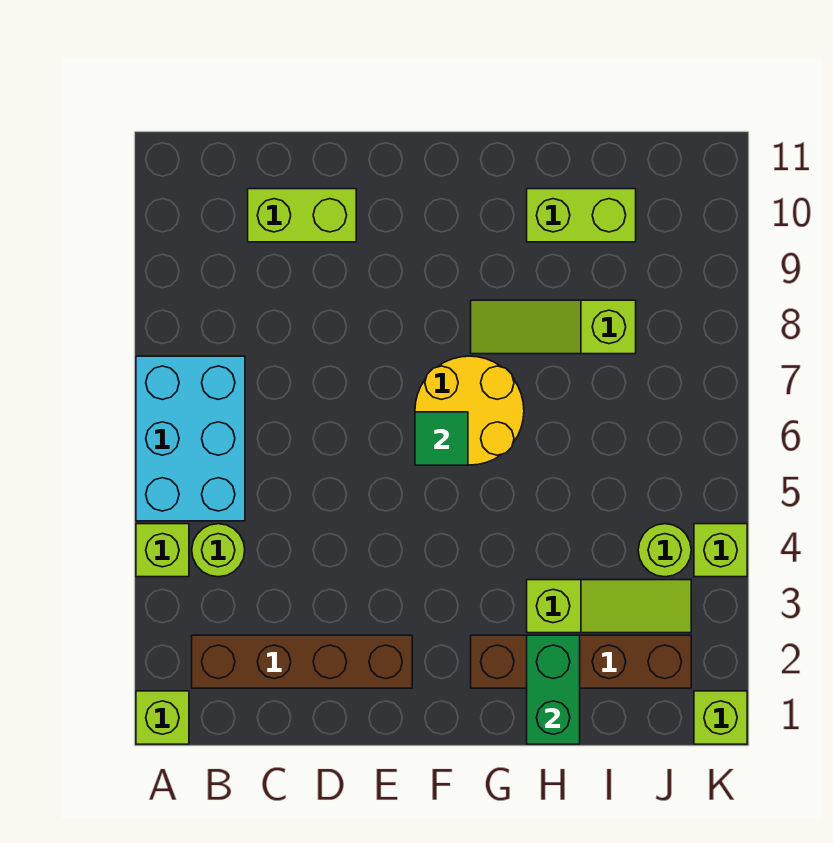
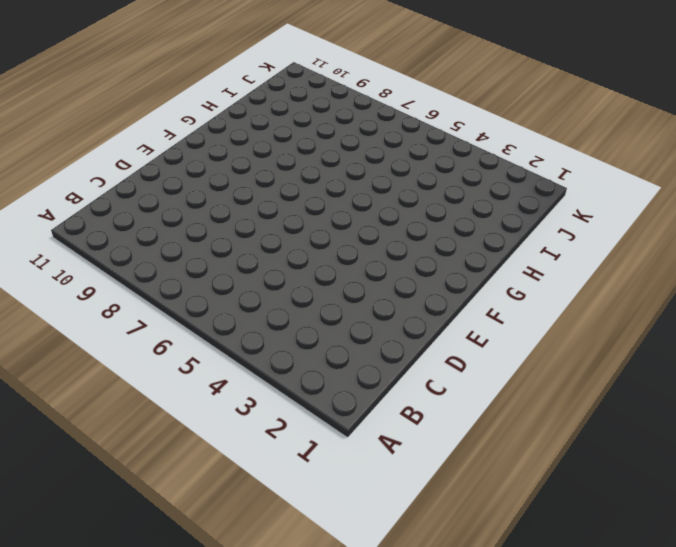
none -> lime 1x1 brick [136,691,189,744]
none -> lime 1x1 brick [136,524,189,577]
none -> cyan 2x3 brick [136,356,245,521]

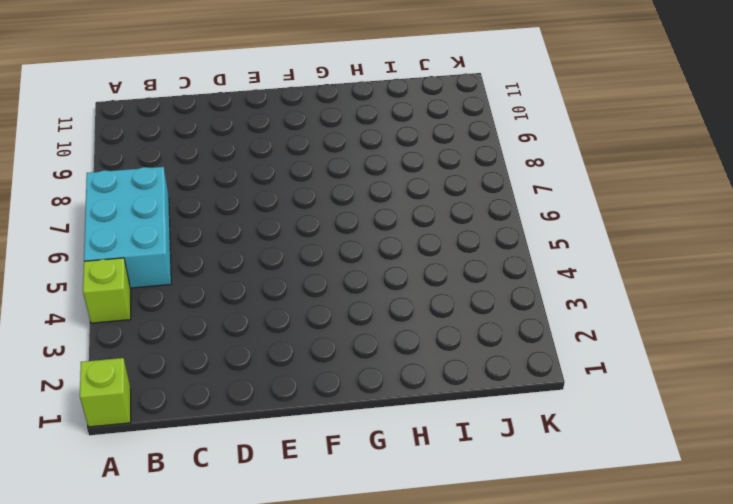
none -> brown 1x4 brick [192,635,412,688]
none -> lime 1x1 round brick [192,524,245,577]
none -> lime 1x2 brick [248,189,356,242]

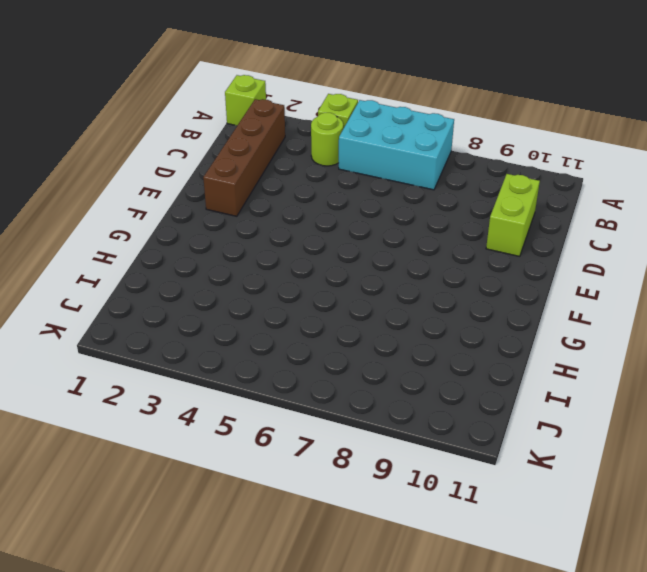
none -> yellow 2x2 round brick [415,356,524,465]
none -> brown 1x4 brick [471,635,691,688]
none -> lime 1x3 slope [471,300,636,354]

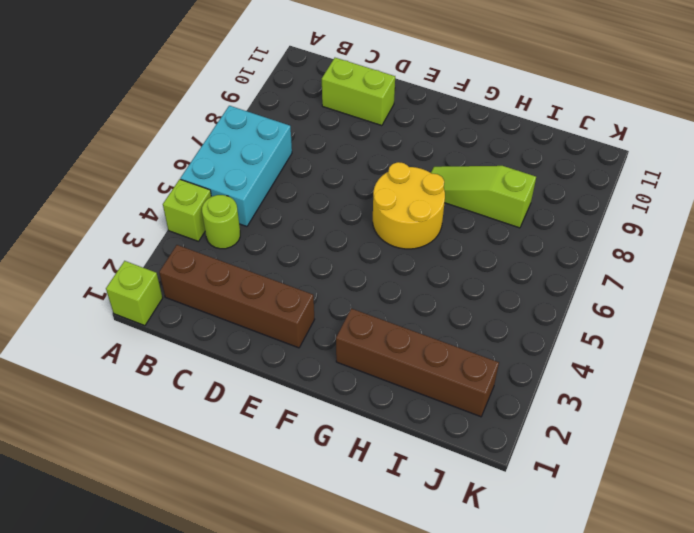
none -> lime 1x3 slope [527,580,691,633]
none -> lime 1x2 brick [527,189,636,242]
none -> lime 1x1 round brick [638,524,691,577]

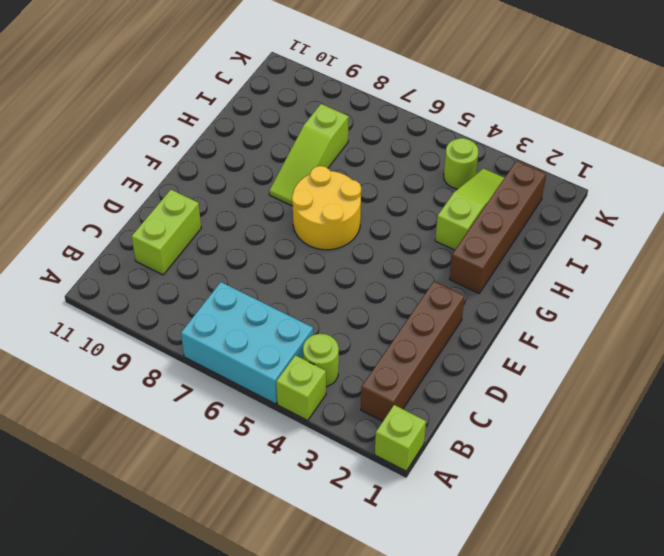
none -> lime 1x2 brick [527,189,636,242]
none -> lime 1x1 brick [694,691,747,744]
none -> lime 1x1 brick [694,524,747,577]

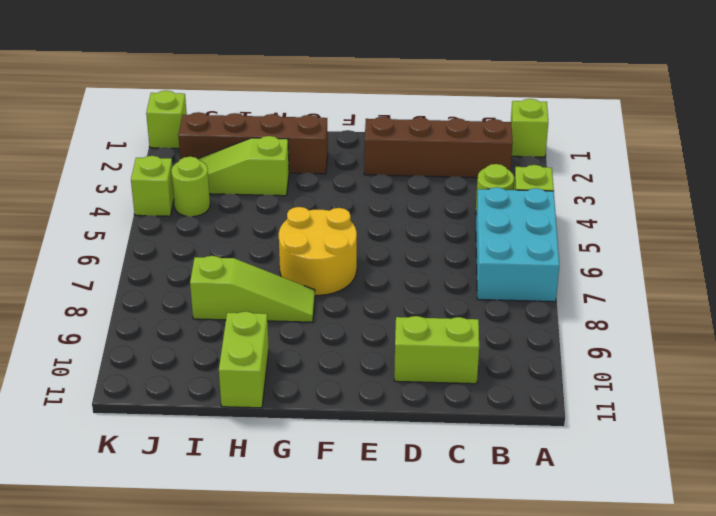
lime 1x2 brick [219,312,269,408] -> lime 1x2 brick turned to [527,189,636,242]
none -> green 1x1 tile [415,412,468,465]
none -> green 1x2 brick [527,635,580,744]

